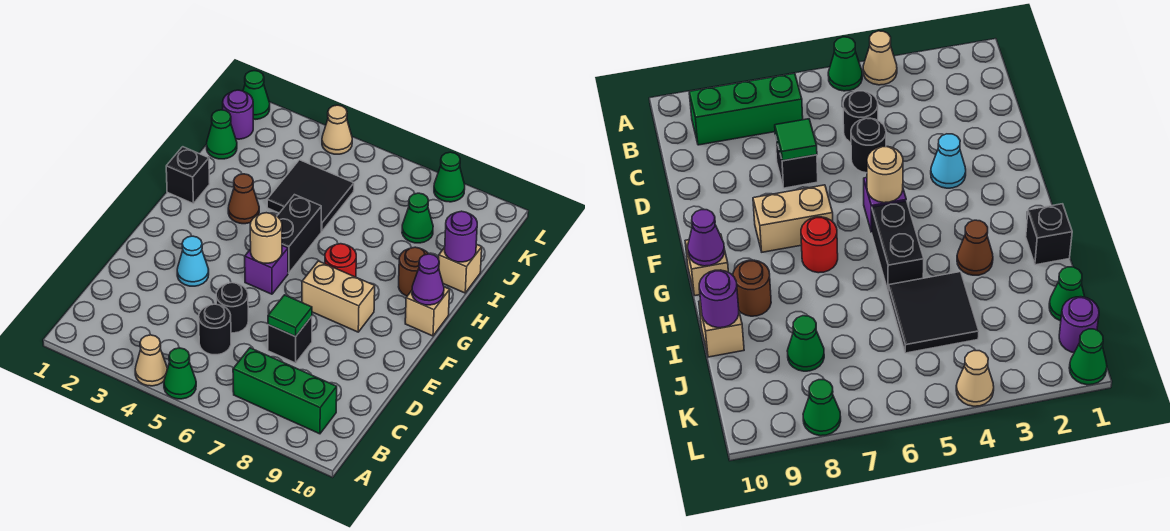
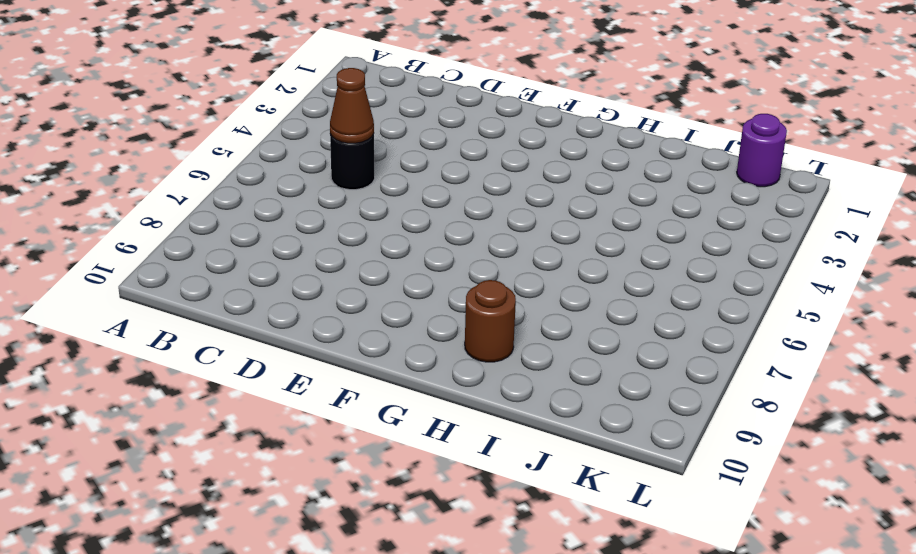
brown 1x1 cone [330,68,374,143] -> brown 1x1 cone moved to [228,174,259,224]
none -> tan 1x1 cone [135,335,167,386]
none -> green 1x1 cone [164,348,196,399]
none -> green 1x3 brick [233,348,337,434]

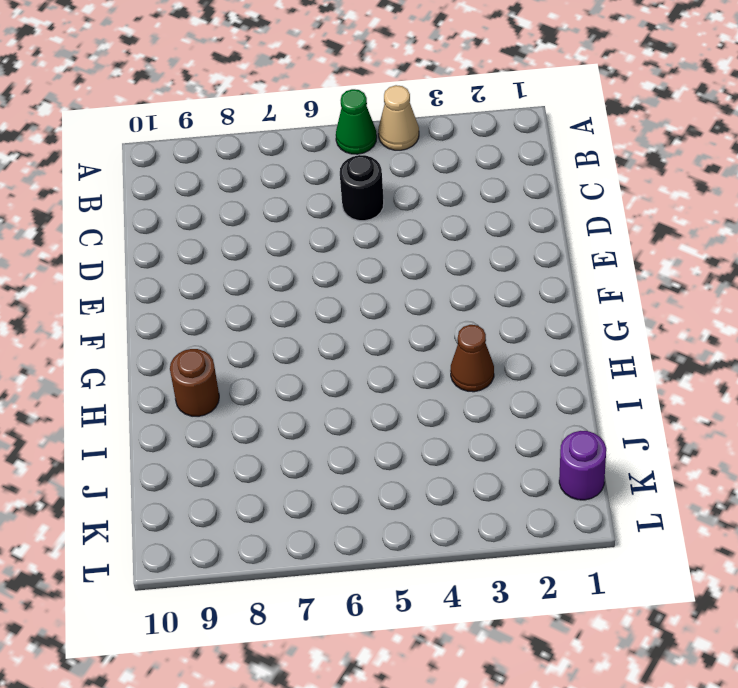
none -> green 1x3 brick [233,348,337,434]
none -> black 1x1 round brick [216,283,248,333]
none -> black 1x1 brick [268,316,312,363]

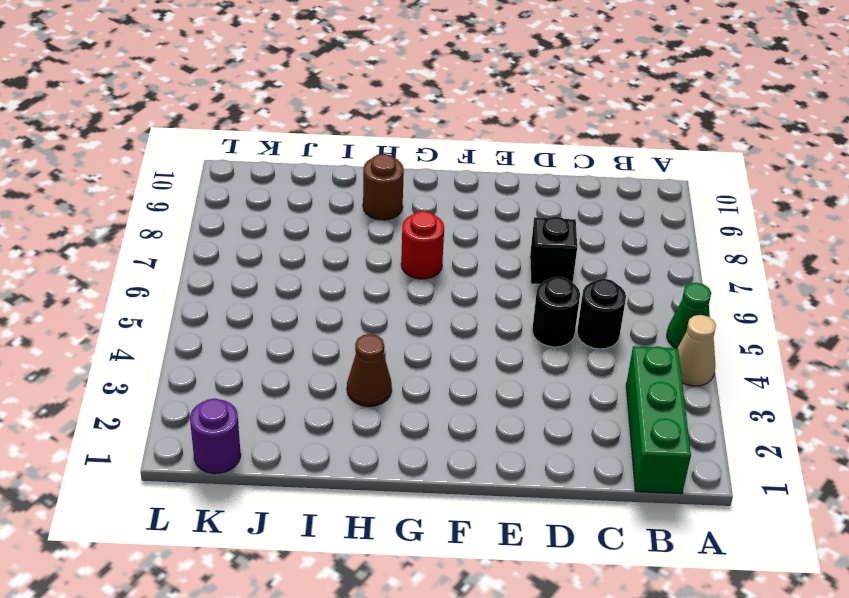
green 1x3 brick [626,346,691,494] -> green 1x3 brick moved to [233,348,337,434]
none -> cyan 1x1 cone [177,236,209,286]
none -> purple 1x1 brick [245,245,288,294]
none -> tan 1x2 brick [302,261,375,332]

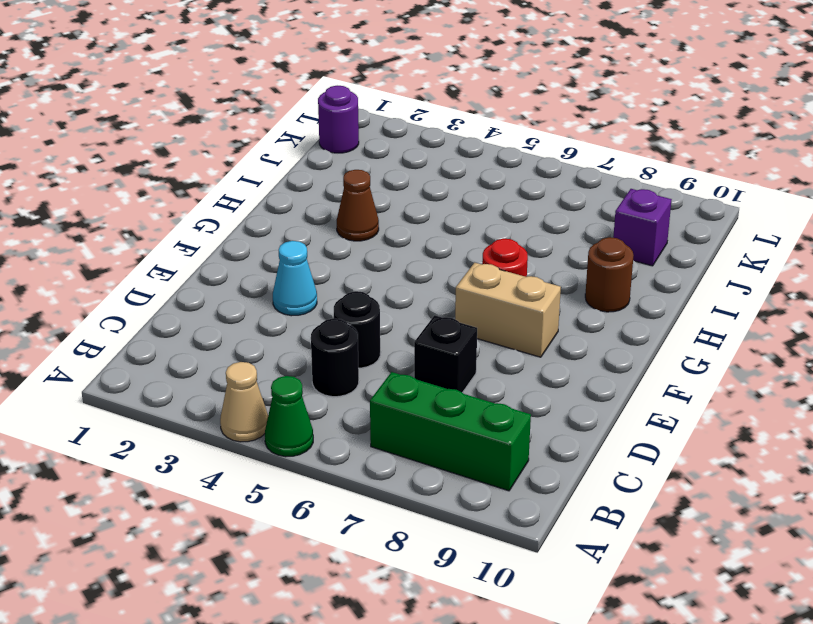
purple 1x1 brick [613,189,672,266] -> purple 1x1 brick moved to [245,245,288,294]
none -> black 1x2 brick [277,195,321,273]
none -> tan 1x1 brick [405,287,450,336]
none -> black 1x1 brick [166,147,210,203]

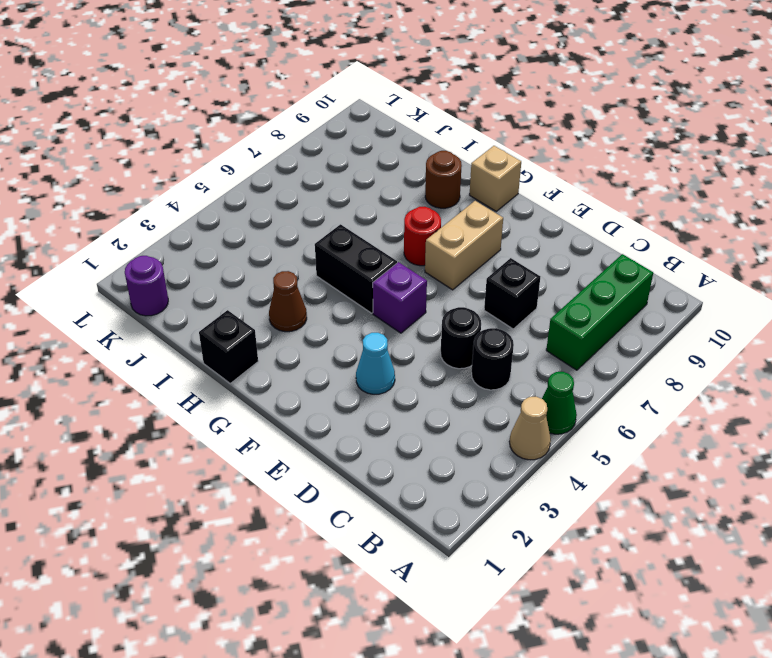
none -> black 2x2 tile [267,160,354,231]
none -> tan 1x1 brick [439,244,482,293]
none -> green 1x1 cone [207,110,237,159]

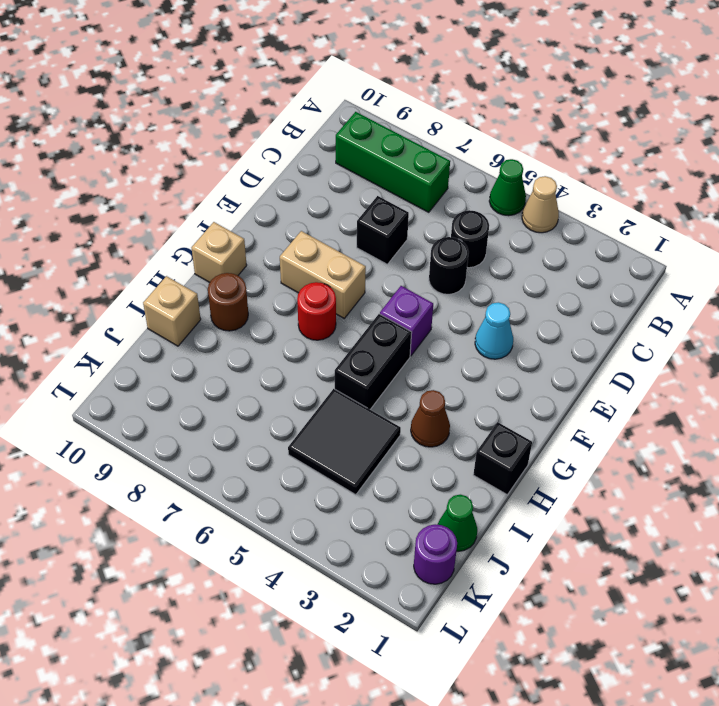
none -> green 1x1 cone [402,193,433,243]
none -> green 1x1 cone [243,71,270,119]
none -> tan 1x1 cone [322,105,352,154]

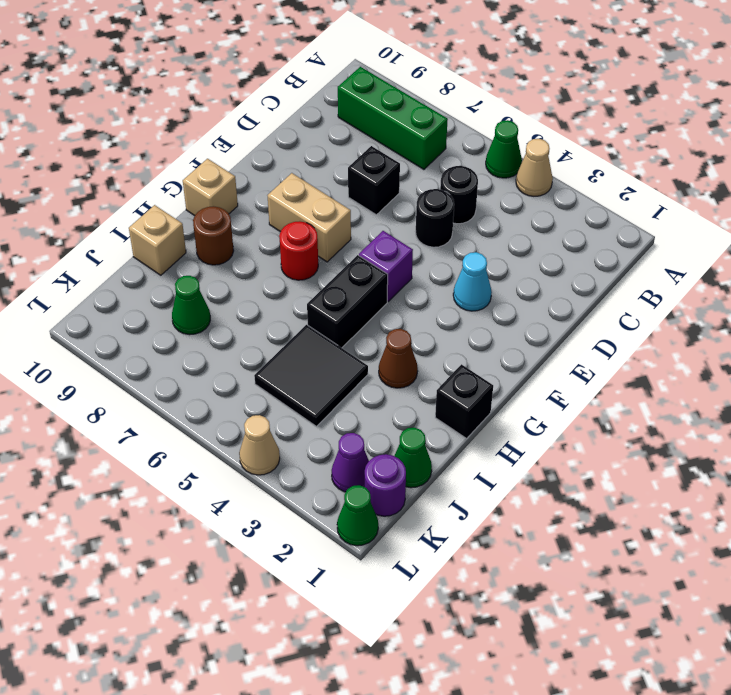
purple 1x1 cone [332,433,369,492] -> purple 1x1 cone moved to [412,254,444,305]
none -> green 1x1 cone [434,152,465,202]
none -> green 1x1 tile [268,295,312,336]
none -> tan 1x1 round brick [250,213,282,263]

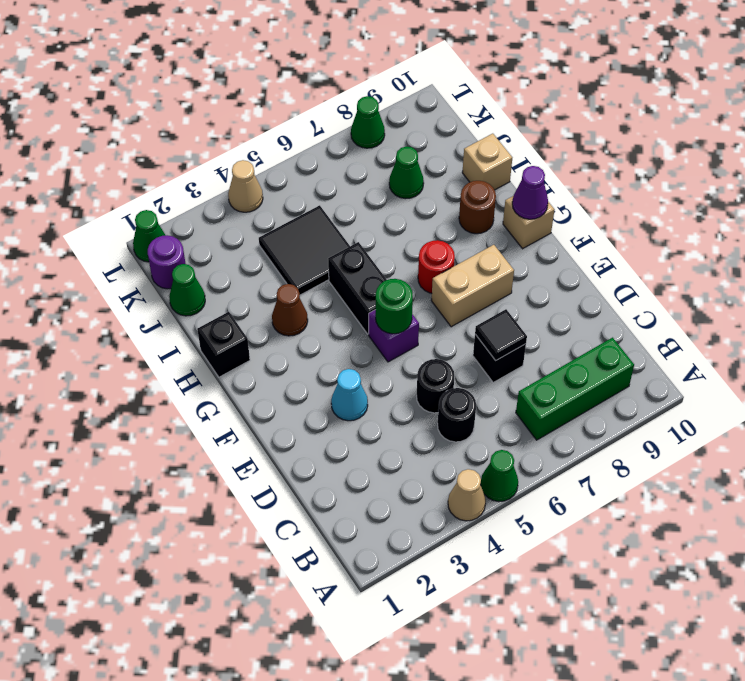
black 1x1 tile [475,309,527,361] -> green 1x1 tile [268,295,312,336]
green 1x1 round brick [376,279,413,334] -> tan 1x1 round brick [250,213,282,263]
none -> purple 1x1 round brick [445,211,477,262]

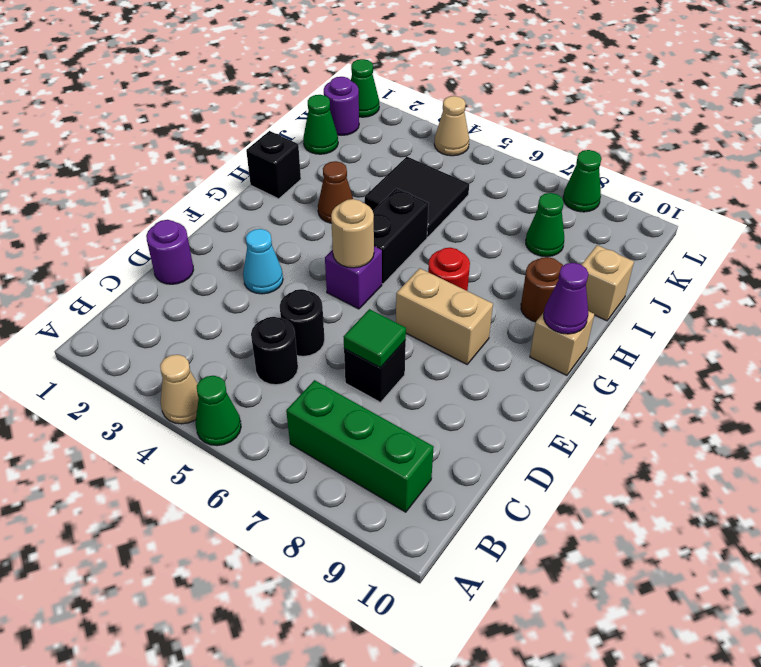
purple 1x1 round brick [146,220,193,284] -> purple 1x1 round brick moved to [445,211,477,262]

